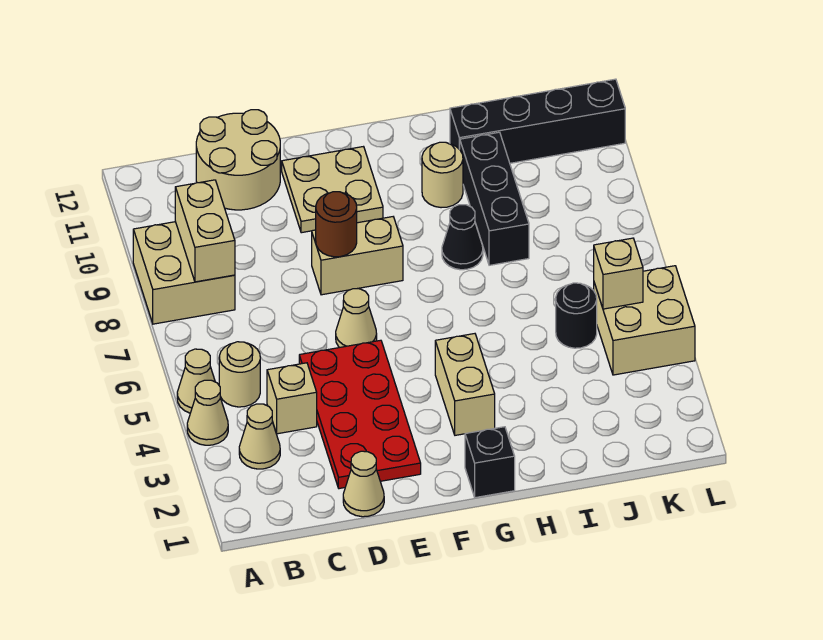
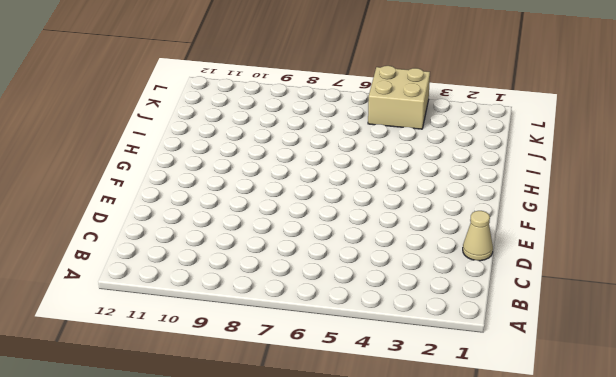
none -> tan 1x1 cone [187,380,228,445]
none -> tan 1x1 cone [177,349,215,413]
none -> tan 2x2 brick [133,222,235,324]

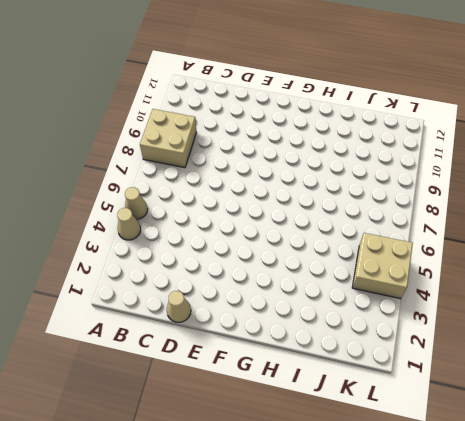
none -> tan 1x1 cone [239,404,280,469]
none -> tan 1x1 round brick [219,342,260,407]
none -> tan 1x1 brick [267,363,317,434]

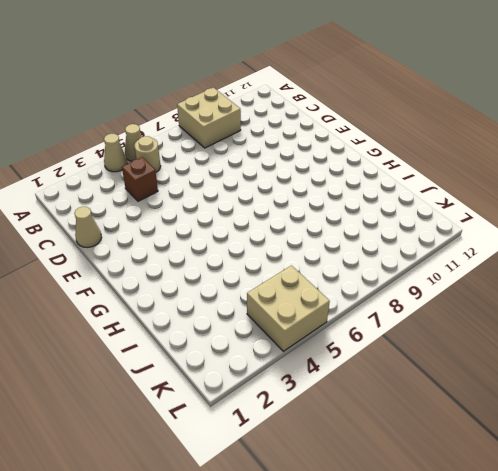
brown 1x1 brick [122,157,158,201] -> tan 1x1 brick [267,363,317,434]
none -> tan 1x1 cone [239,404,280,469]
none -> tan 2x2 round brick [196,110,280,210]
none -> red 2x4 plate [299,340,421,489]

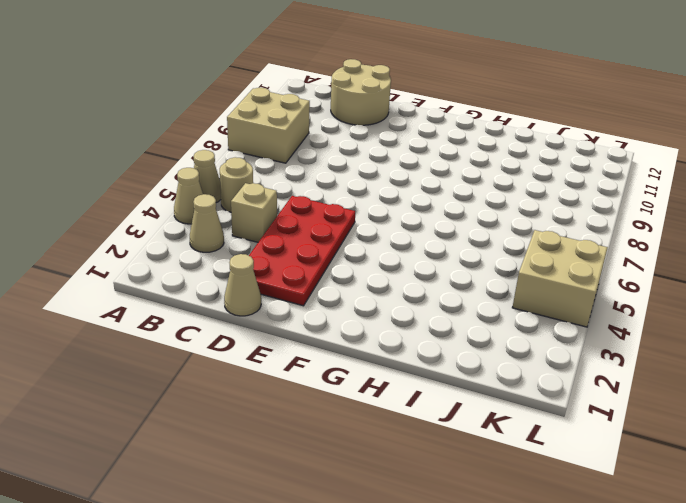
none -> tan 1x1 cone [336,289,377,347]
none -> tan 1x2 brick [312,217,403,295]
none -> tan 2x2 plate [282,147,383,233]

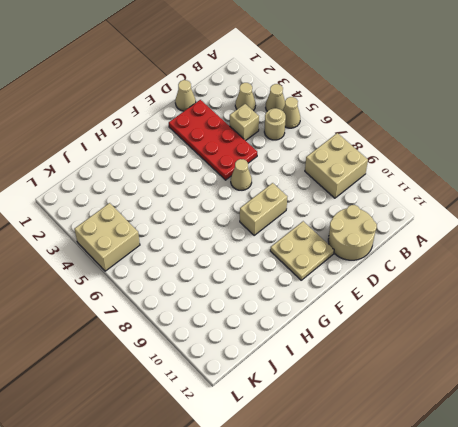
none -> black 1x1 brick [465,427,515,498]
none -> tan 1x2 brick [435,334,495,435]
none -> black 1x1 cone [442,205,483,270]

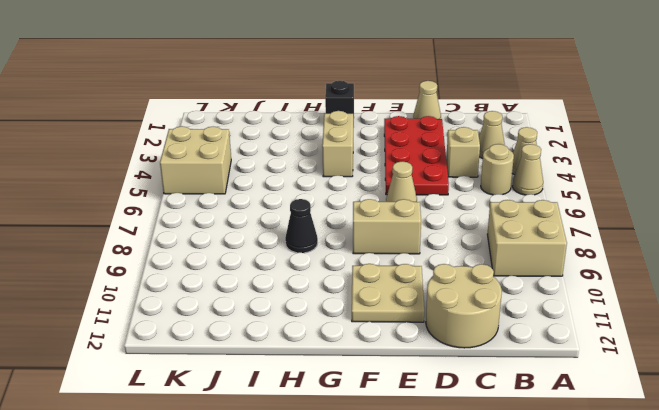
none -> tan 1x1 round brick [422,142,463,208]
none -> black 1x3 brick [460,132,529,265]
none -> black 1x4 brick [450,79,625,163]

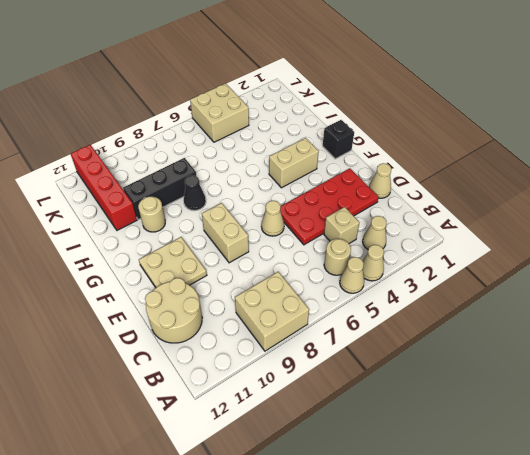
red 1x4 brick [71,145,137,230] -> black 1x4 brick [450,79,625,163]
none -> black 1x1 round brick [556,283,597,348]
none -> tan 1x2 brick [175,180,235,282]
none -> brown 1x1 round brick [316,192,357,257]

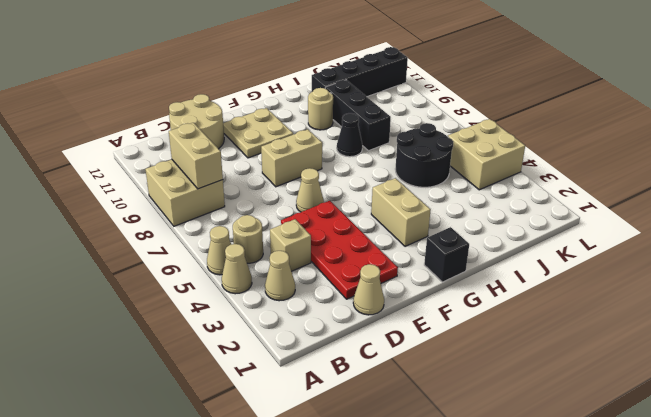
black 2x2 round brick [395,123,453,187] -> black 1x1 round brick [556,283,597,348]
none -> brown 1x1 round brick [316,192,357,257]
none -> tan 1x1 brick [594,238,643,309]

